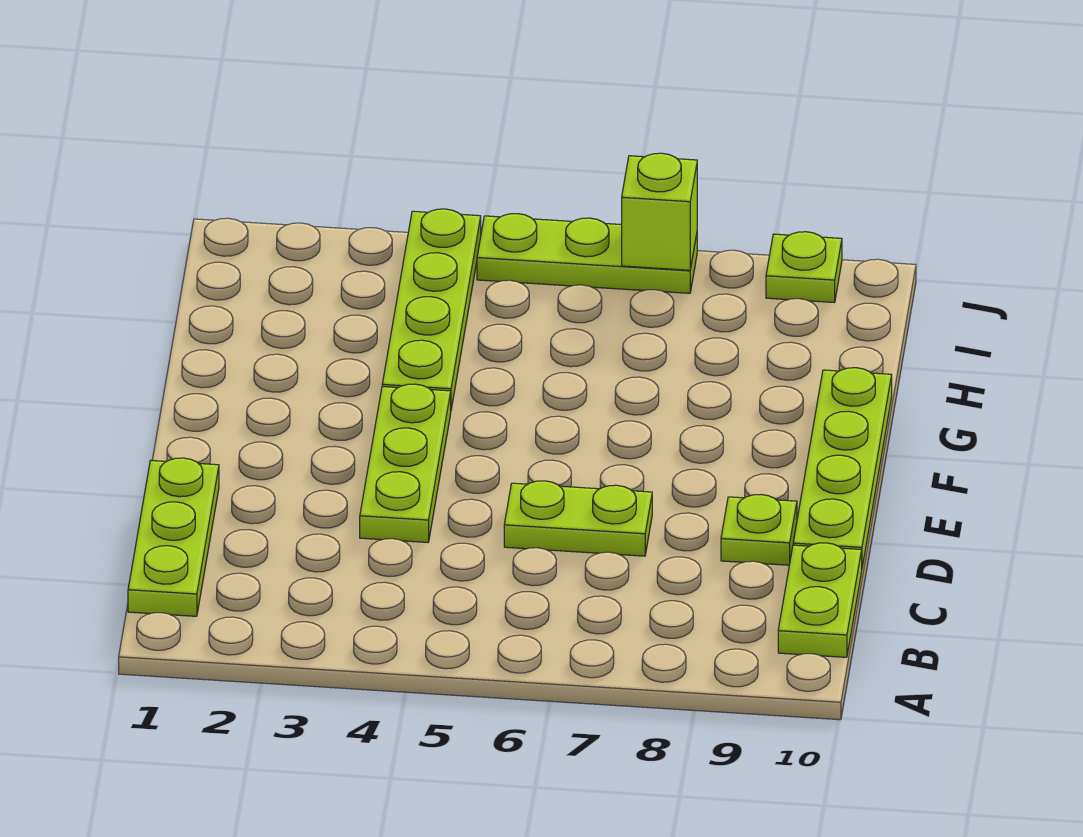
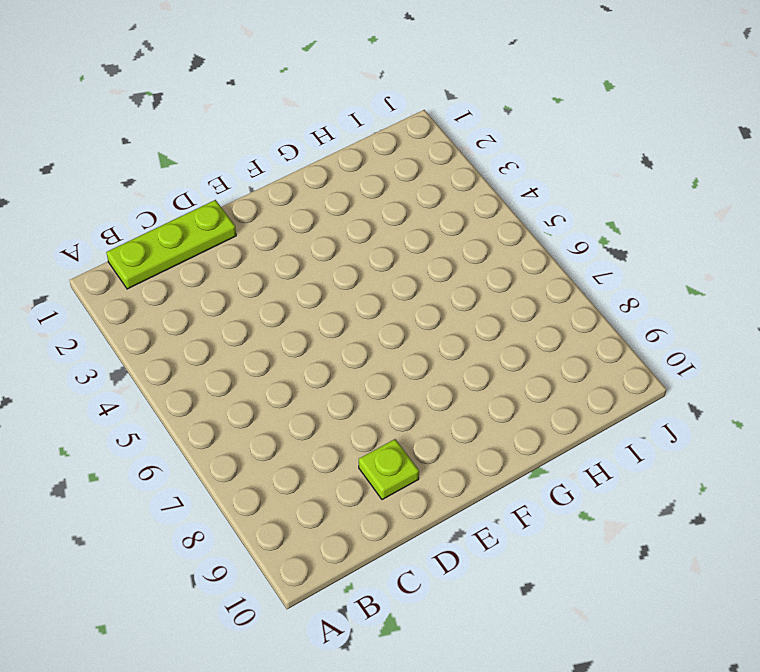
none -> lime 1x2 plate [778,543,862,657]
none -> lime 1x3 plate [360,384,451,542]

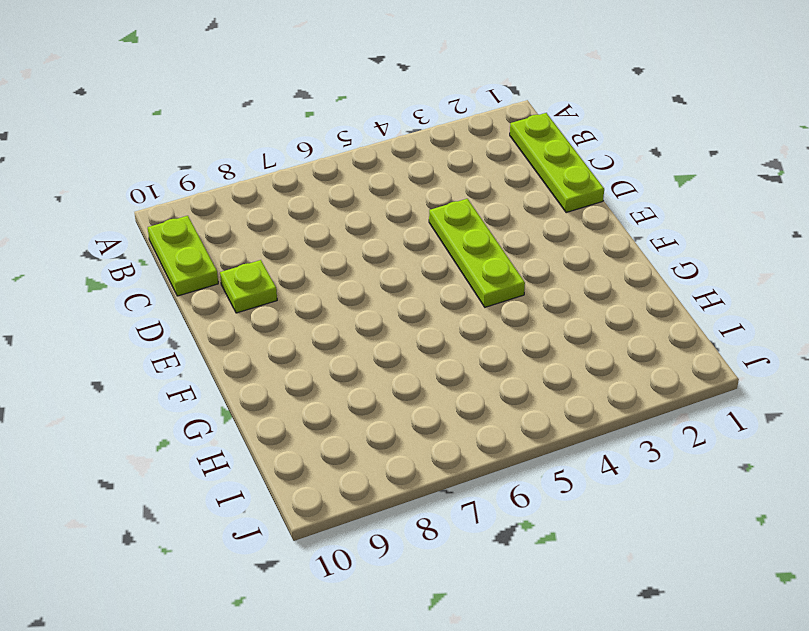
none -> lime 1x2 plate [504,481,652,556]
none -> lime 1x4 plate [793,368,892,567]

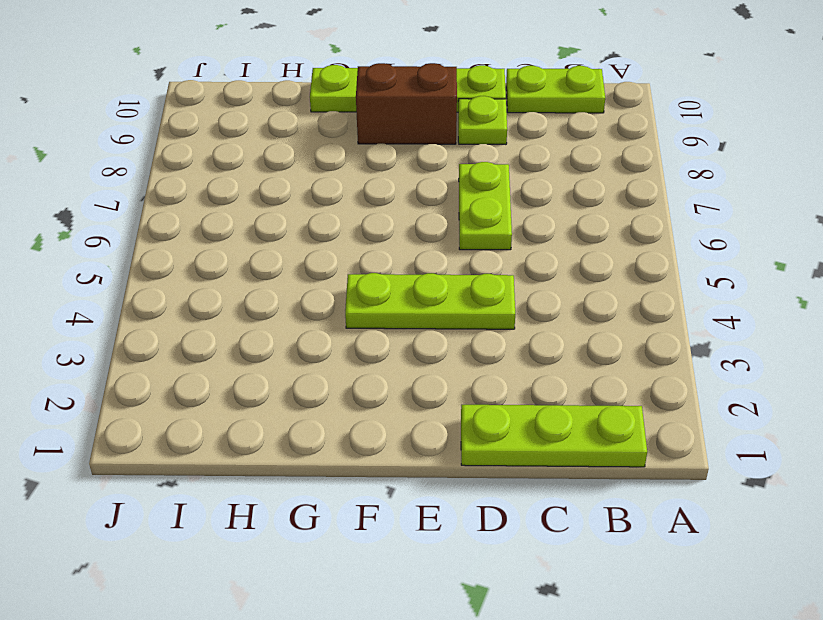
brown 1x2 brick [356,63,457,144] -> none
none -> lime 1x4 plate [382,209,481,409]
none -> lime 1x3 plate [477,214,697,293]

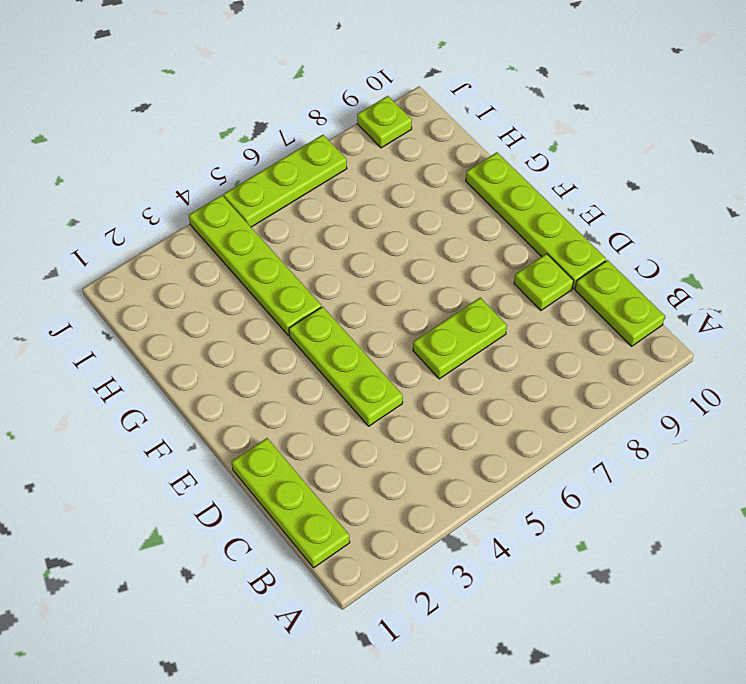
none -> lime 1x1 brick [622,153,697,270]

